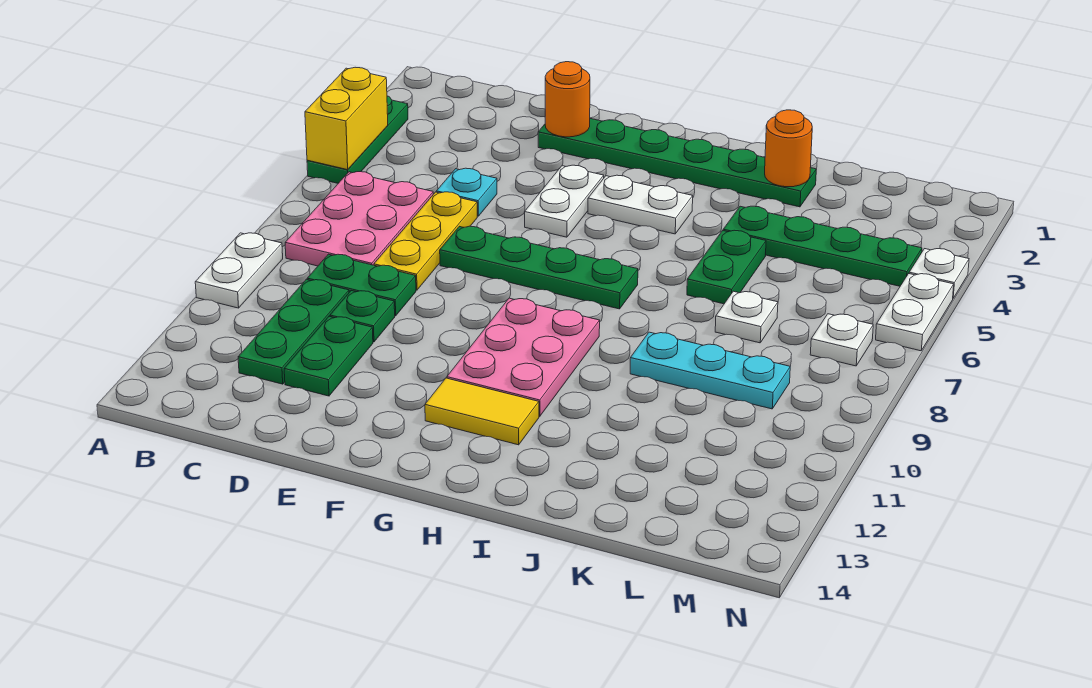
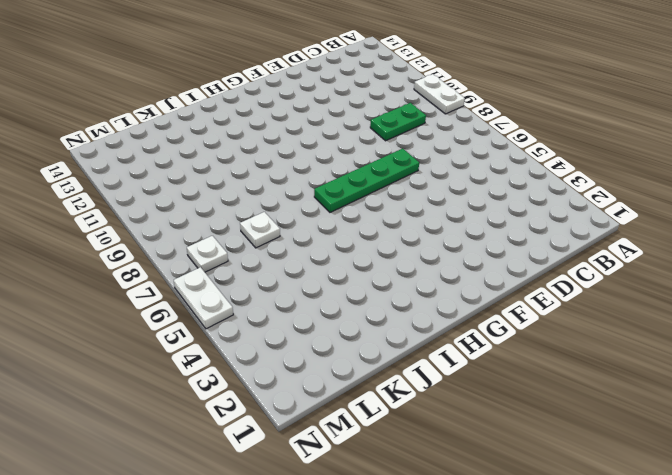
none -> green 1x3 plate [307,96,408,183]
none -> pink 2x3 plate [285,172,433,266]
none -> green 1x3 plate [238,279,349,384]

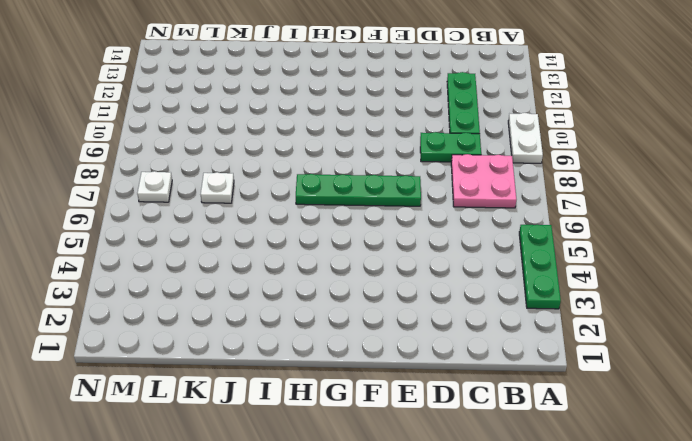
pink 2x2 plate [451,154,516,208] -> pink 2x3 plate [285,172,433,266]
none -> cyan 1x1 plate [436,168,497,216]
none -> yellow 1x3 plate [374,192,477,290]
none -> green 1x1 plate [330,291,395,342]

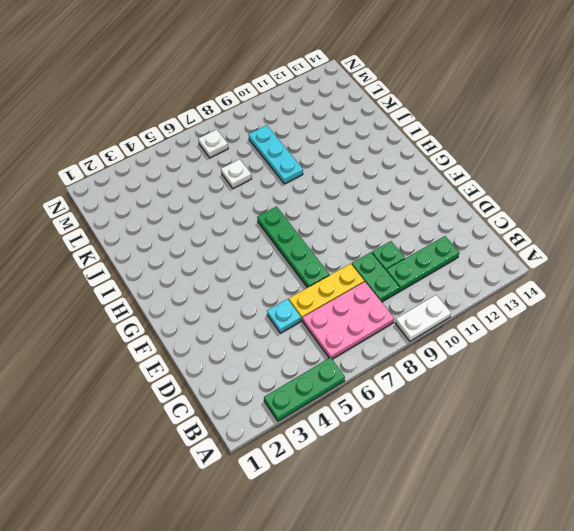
none -> green 1x2 plate [284,316,373,396]
none -> green 1x6 plate [538,119,816,207]
none -> white 1x2 plate [525,165,604,237]

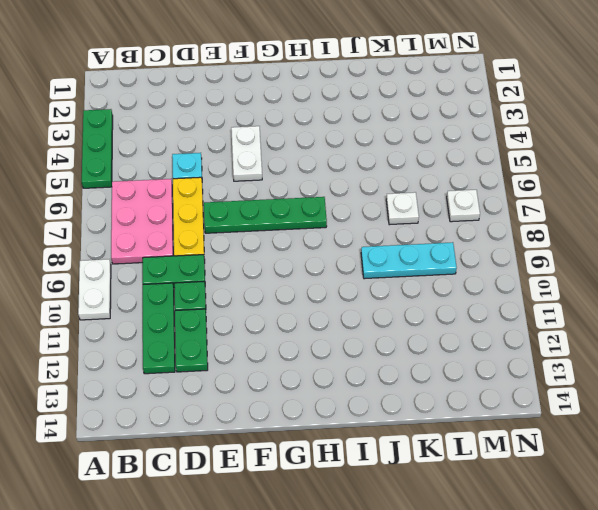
none -> green 1x6 plate [538,119,816,207]
none -> white 1x2 plate [588,175,693,234]
none -> pink 2x3 plate [447,298,600,417]

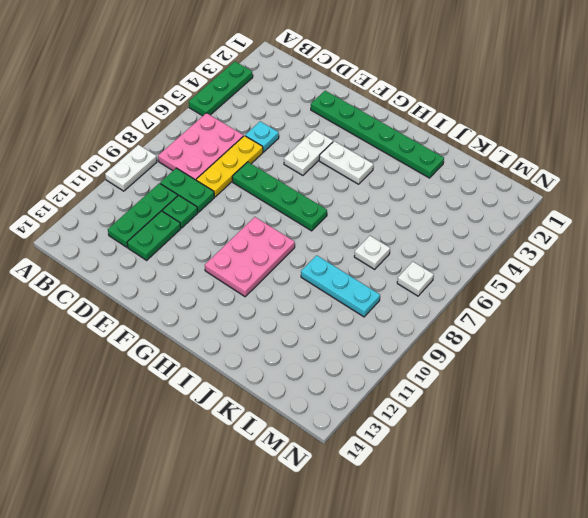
none -> yellow 1x2 tile [425,378,539,445]
none -> green 1x4 plate [723,206,922,286]
none -> green 1x2 plate [687,230,766,304]

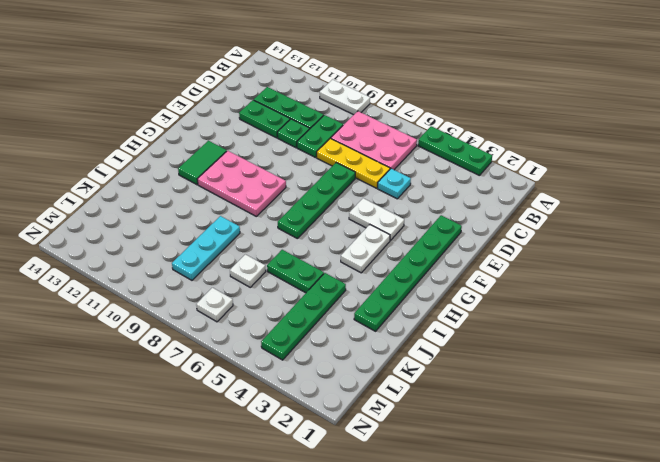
green 1x2 tile [178,141,227,185] -> yellow 1x2 tile [425,378,539,445]
none -> white 1x1 plate [909,249,969,298]
none -> white 1x2 plate [876,274,954,351]
none -> yellow 1x2 brick [305,67,388,170]

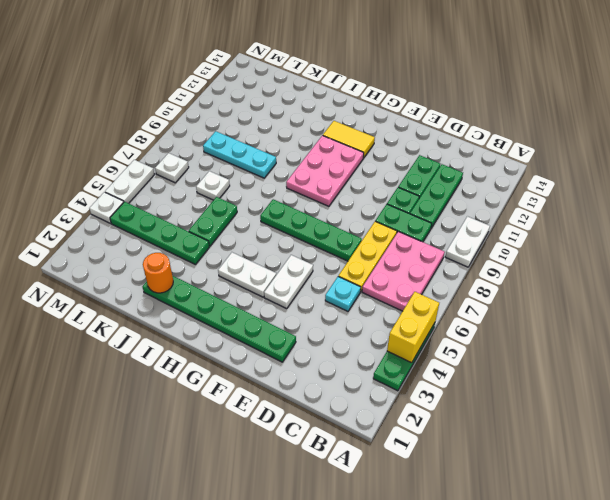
none -> orange 1x1 round brick [545,62,590,137]

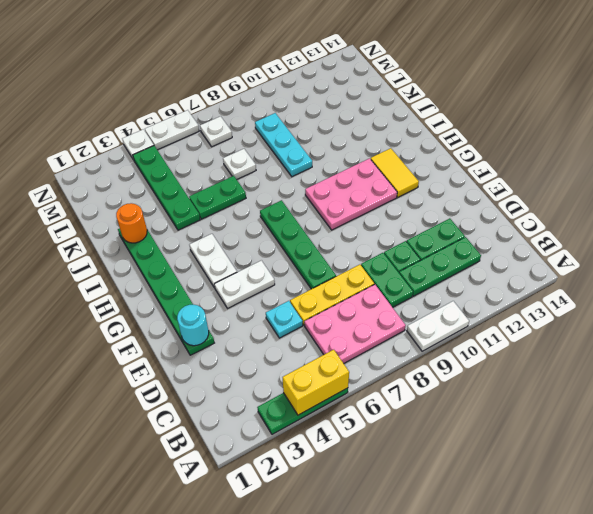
cyan 1x1 round brick [177,304,209,346] -> orange 1x1 round brick [545,62,590,137]

